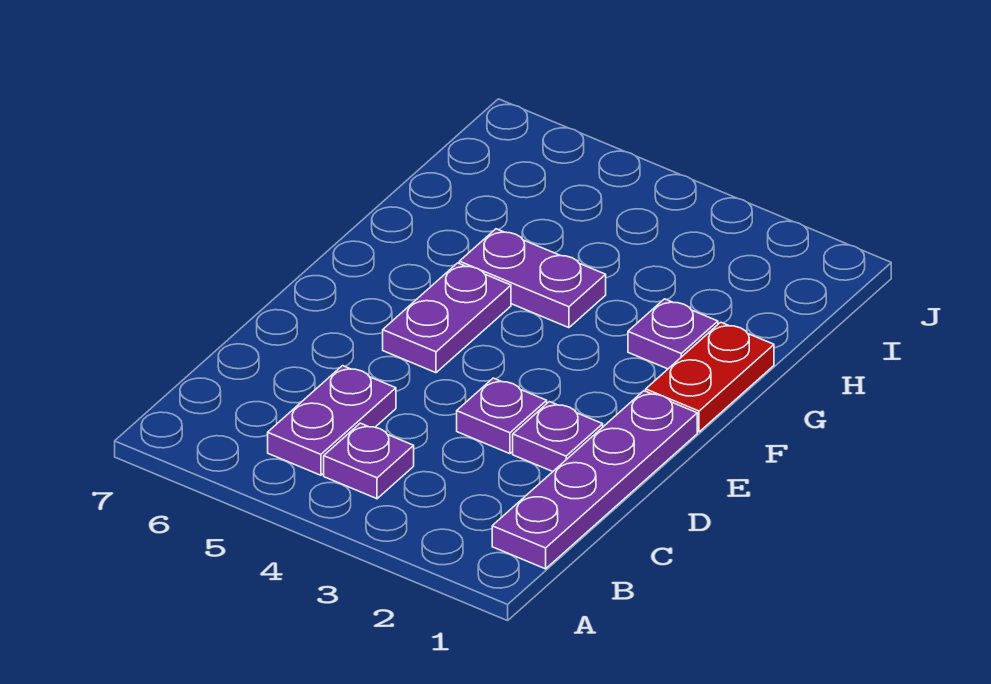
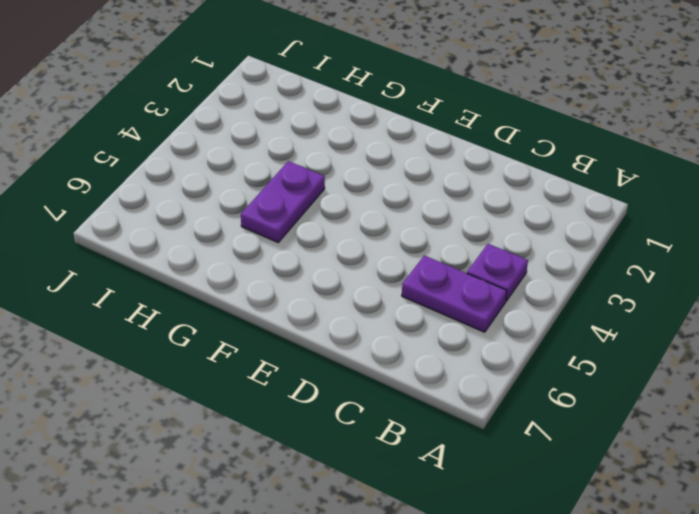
none -> purple 1x4 plate [492,391,697,569]
none -> purple 1x1 plate [513,402,603,471]

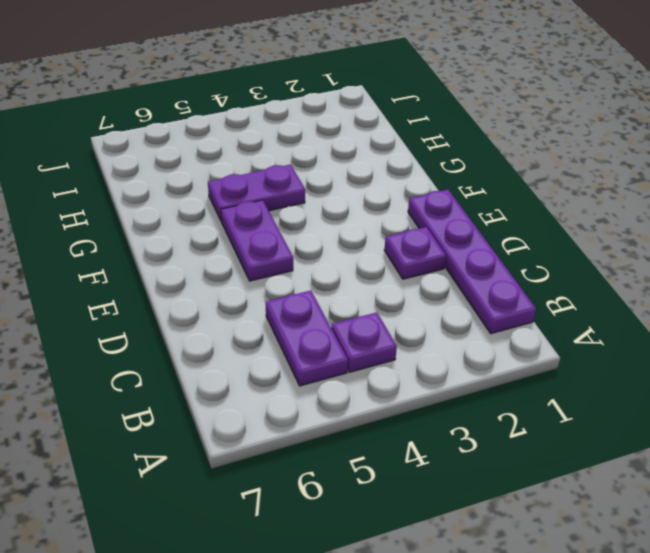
none -> purple 1x1 plate [457,378,547,454]
none -> red 1x2 plate [646,322,774,432]

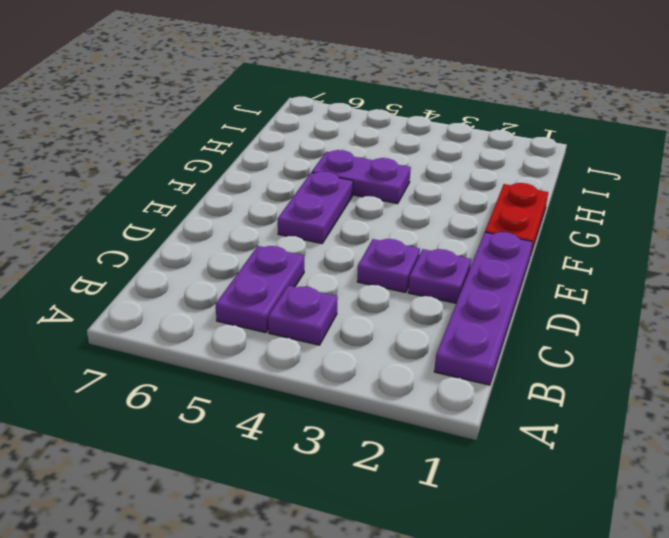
none -> purple 1x1 plate [628,299,718,369]

